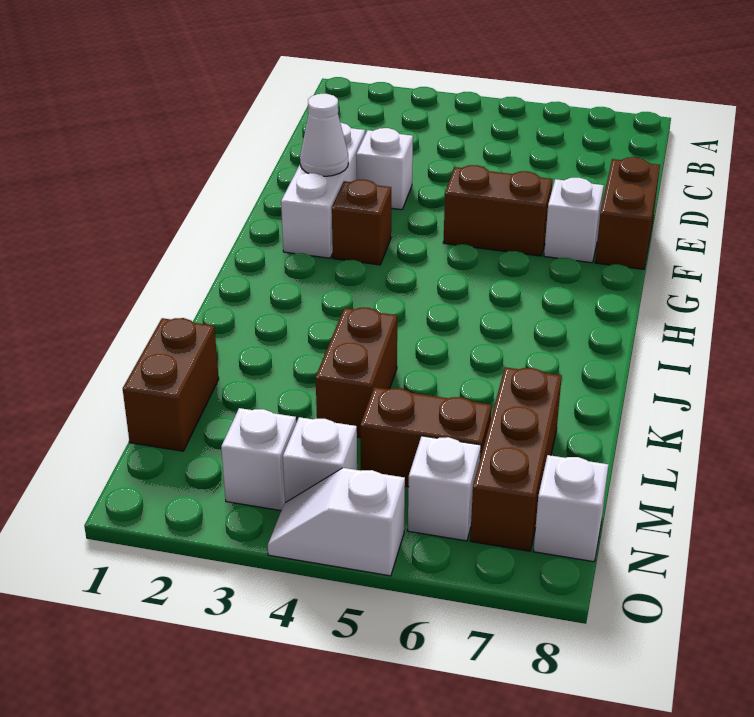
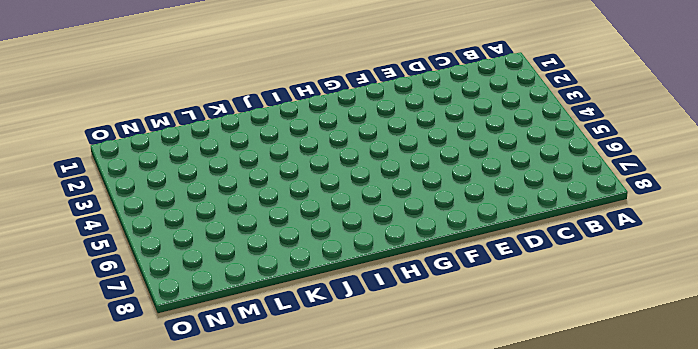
none -> white 1x3 brick [281,123,365,258]
none -> white 1x1 brick [356,128,413,210]
none -> brown 1x2 brick [595,157,660,269]

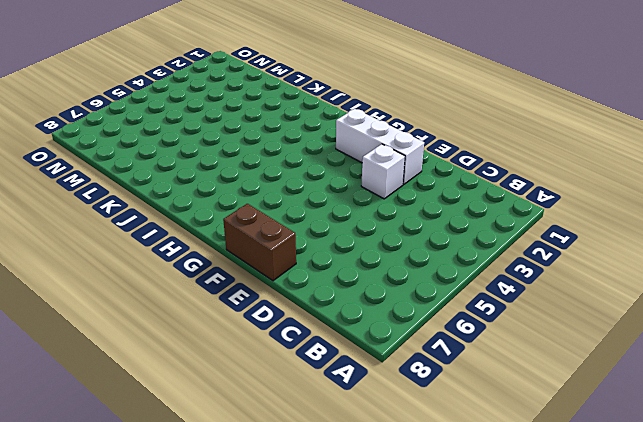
none -> brown 1x2 brick [443,165,553,256]
none -> white 1x1 brick [544,178,604,263]
none -> brown 1x1 brick [332,180,391,265]

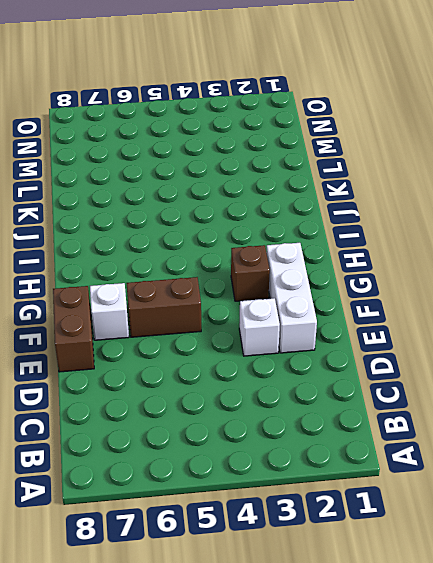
none -> brown 1x2 brick [316,308,397,438]
none -> brown 1x2 brick [123,318,219,451]
none -> brown 1x3 brick [470,367,562,551]

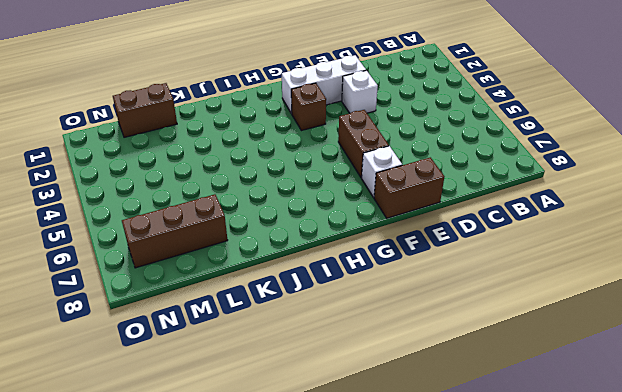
none -> brown 1x2 brick [316,308,397,438]
none -> brown 1x2 brick [360,387,492,487]
none -> white 1x1 brick [221,408,296,511]

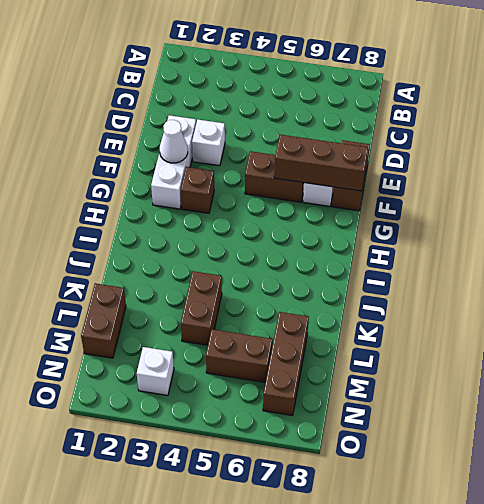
brown 1x3 brick [274,135,368,191] -> none
none -> white 1x1 brick [283,417,357,503]
none -> white 1x1 brick [408,436,481,541]
none -> white 1x1 brick [534,455,608,562]

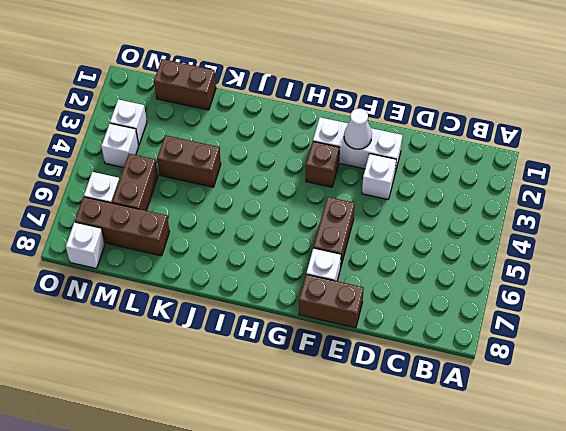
none -> white 1x2 slope [268,468,405,576]

